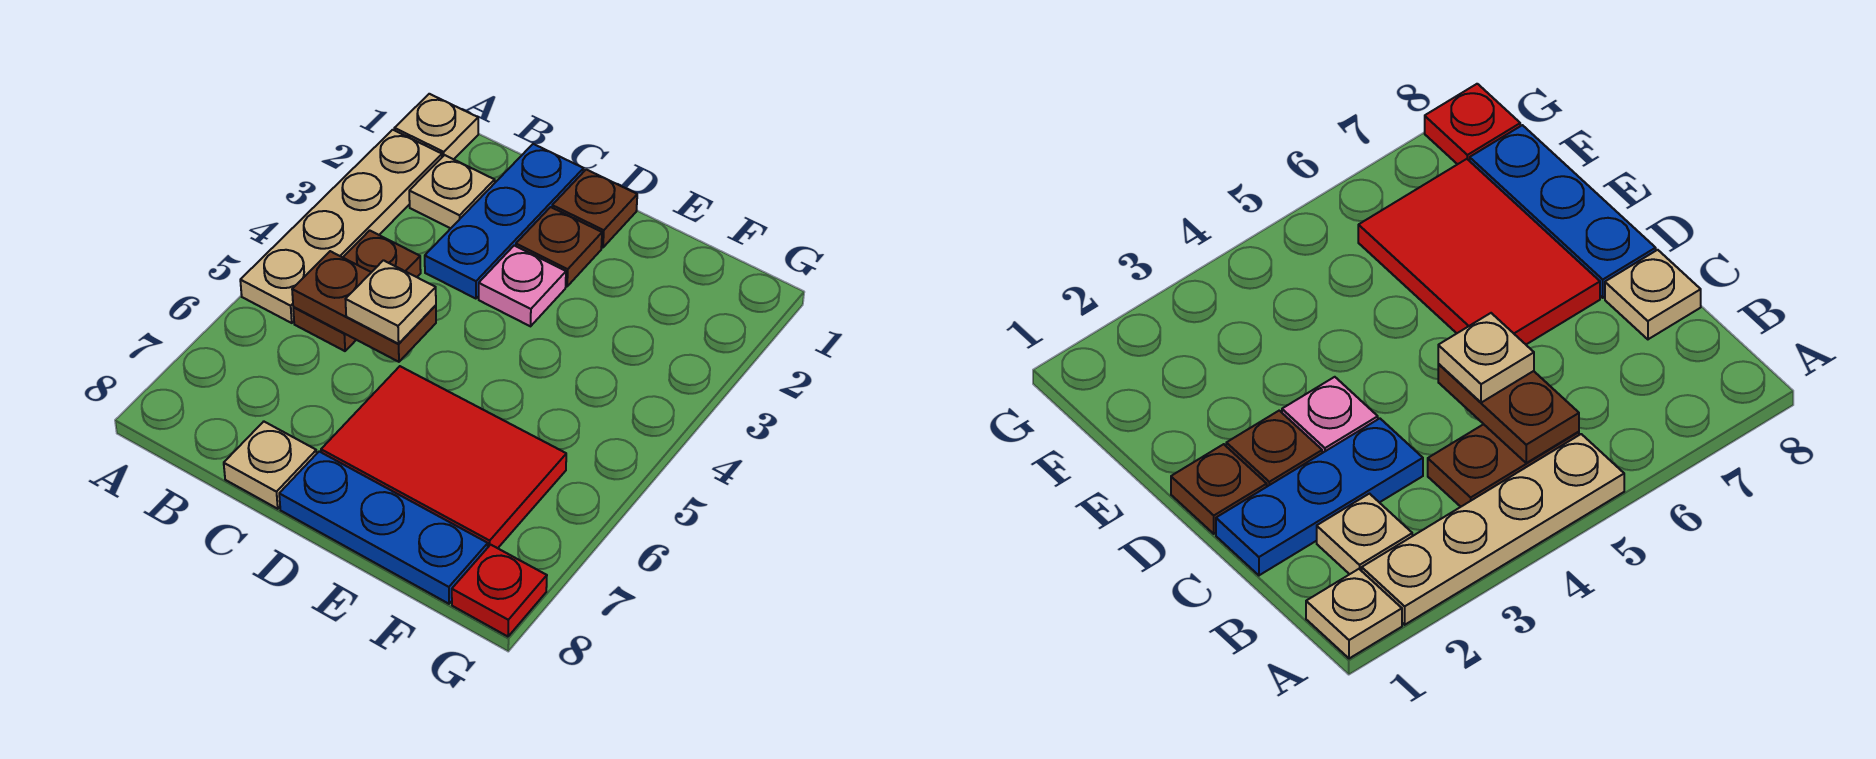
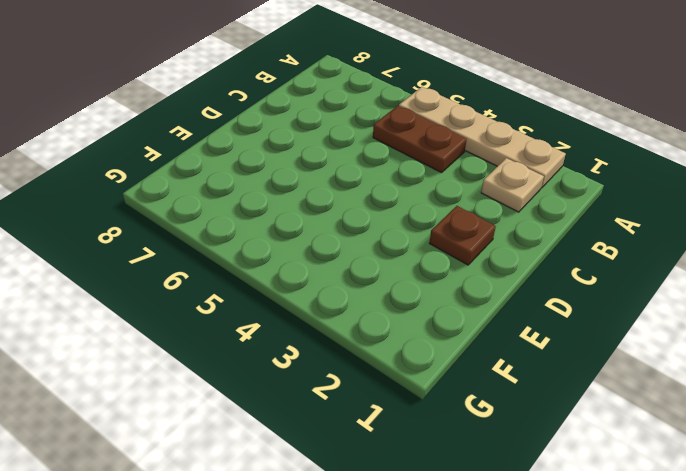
none -> tan 1x1 plate [395,94,478,159]
none -> blue 1x3 plate [425,144,584,299]
none -> tan 1x1 plate [224,422,317,509]

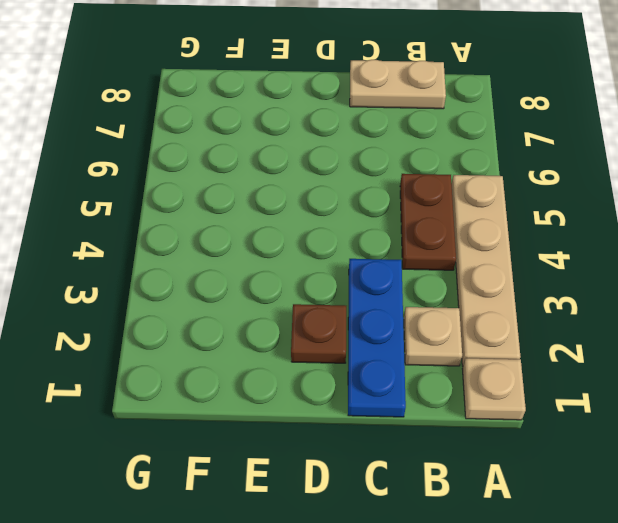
tan 1x2 plate [350,60,446,109] -> tan 1x1 plate [224,422,317,509]
none -> brown 1x1 plate [552,169,637,248]
none -> pink 1x1 plate [479,246,566,326]
none -> red 2x3 tile [321,366,566,548]

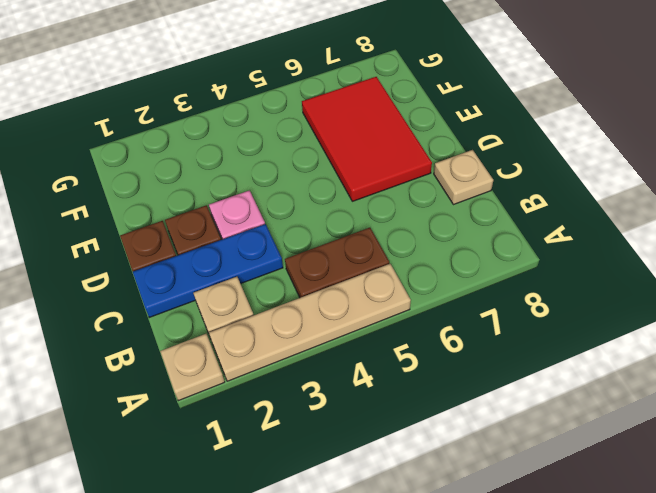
none -> blue 1x3 plate [279,452,488,604]
none -> red 1x1 plate [452,545,547,637]
none -> brown 1x2 plate [292,251,436,362]

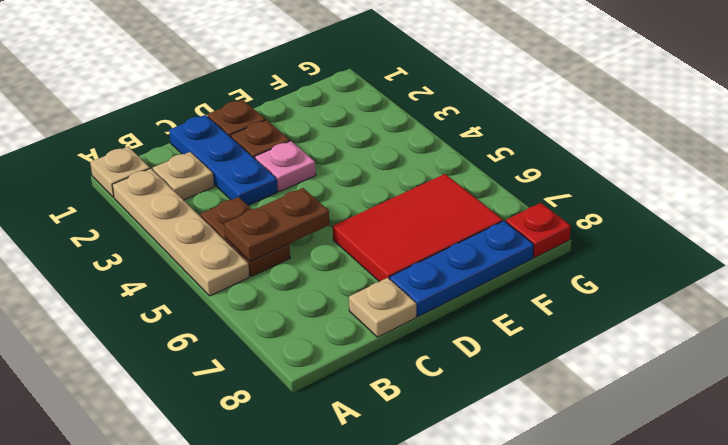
none -> tan 1x1 plate [345,260,436,344]

